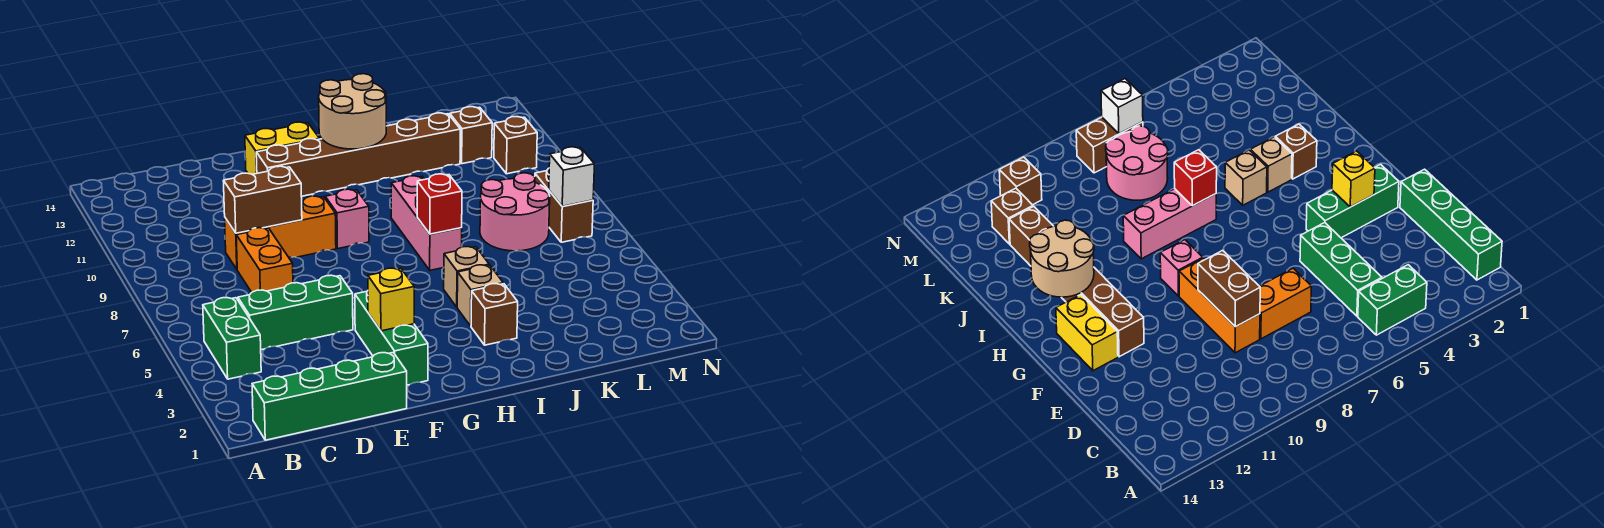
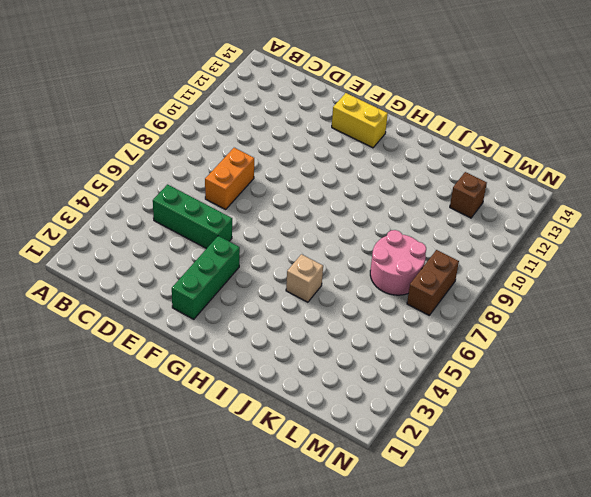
none -> green 1x4 brick [252,353,407,440]
none -> green 1x2 brick [203,297,261,379]
none -> orange 1x3 brick [225,196,336,269]

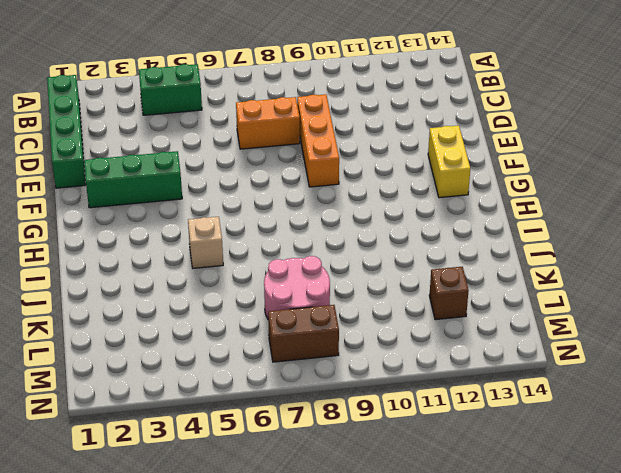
none -> green 1x3 brick [238,275,353,350]
none -> brown 1x6 brick [256,113,460,196]
none -> pink 1x1 brick [325,189,369,249]

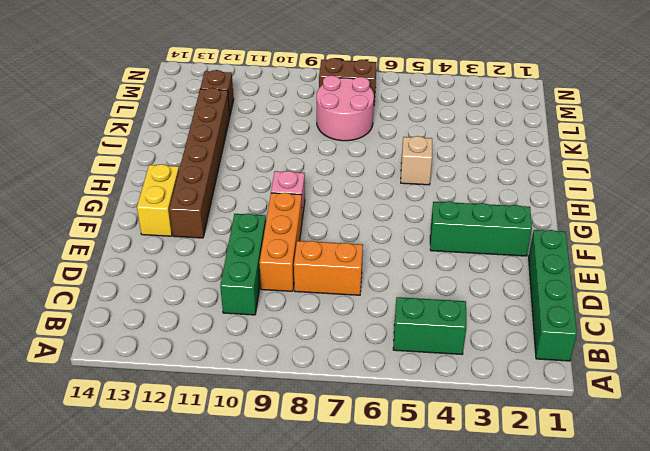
green 1x3 brick [220,213,266,315] -> green 1x3 brick moved to [238,275,353,350]
none -> brown 1x1 brick [471,284,518,345]
none -> tan 1x1 brick [457,265,503,326]
none -> pink 1x3 brick [391,176,462,270]

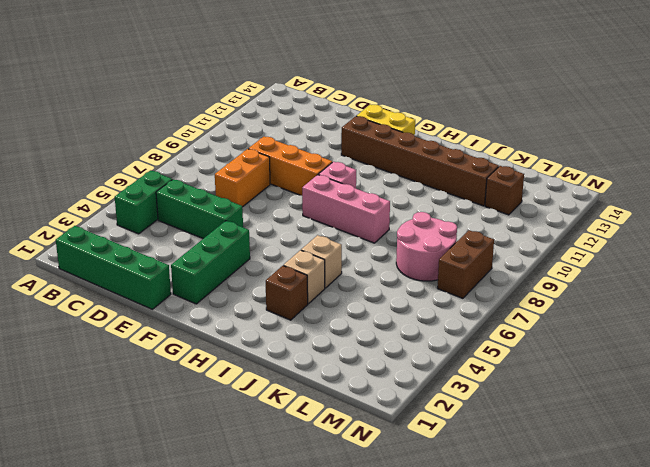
pink 1x3 brick [302,175,390,243] -> pink 1x3 brick turned to [391,176,462,270]
none -> brown 1x1 brick [494,117,537,174]
none -> brown 1x2 brick [224,166,302,233]
none -> yellow 1x1 brick [368,268,414,331]

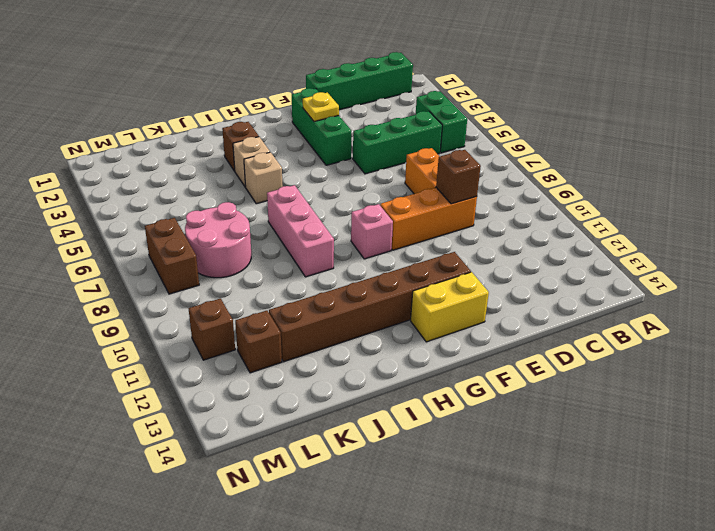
brown 1x1 brick [436,150,481,204] -> brown 1x2 brick [224,166,302,233]
yellow 1x1 plate [303,92,339,122] -> yellow 1x1 brick [368,268,414,331]
none -> tan 2x2 round brick [319,74,386,149]
none -> red 1x1 brick [417,174,462,234]
none -> white 1x1 brick [549,147,594,206]

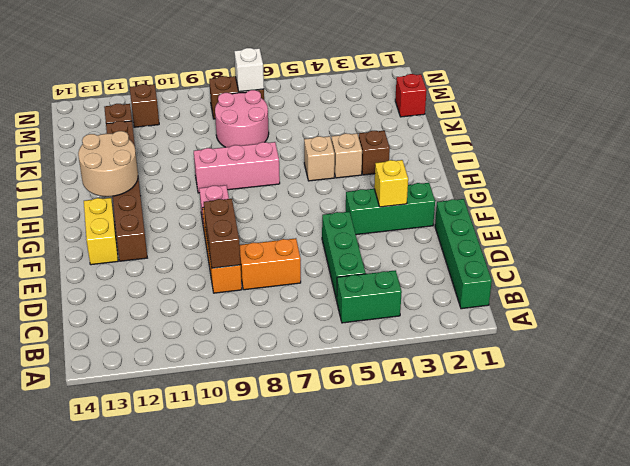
red 1x1 brick [395,74,427,117] -> red 1x1 brick moved to [417,174,462,234]

